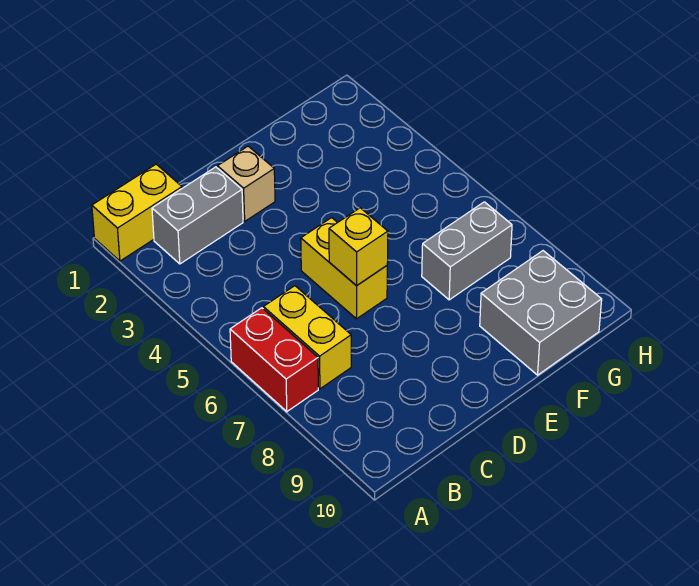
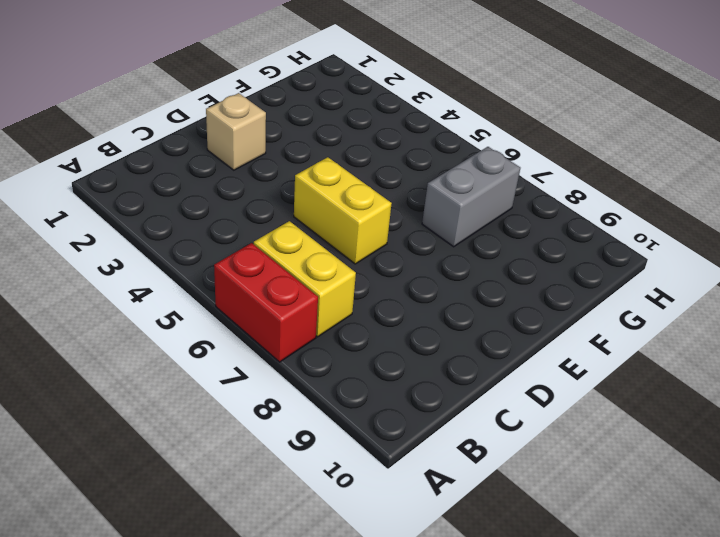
none -> yellow 1x2 brick [92,164,182,261]
none -> grey 1x2 brick [152,167,243,264]

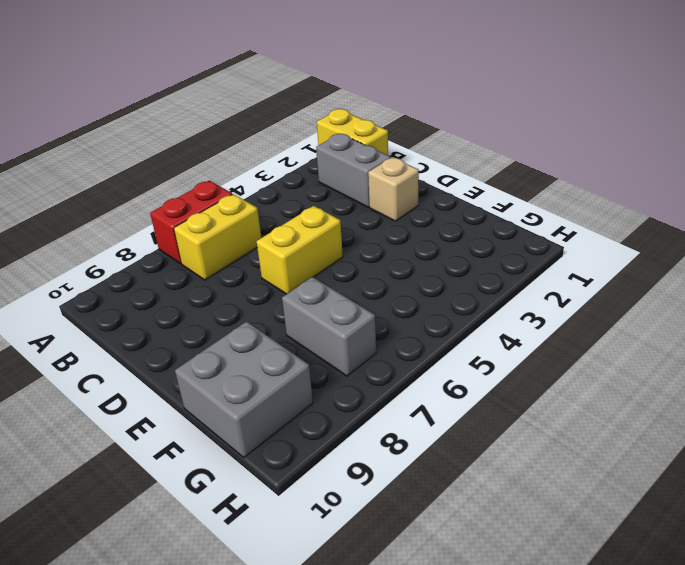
none -> yellow 1x1 brick [329,208,388,286]

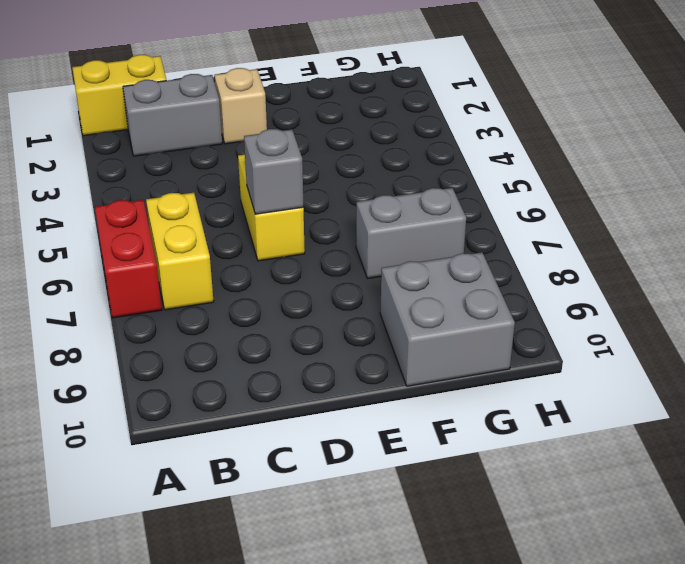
grey 1x1 brick [244,129,303,214] -> yellow 1x1 brick [329,208,388,286]

